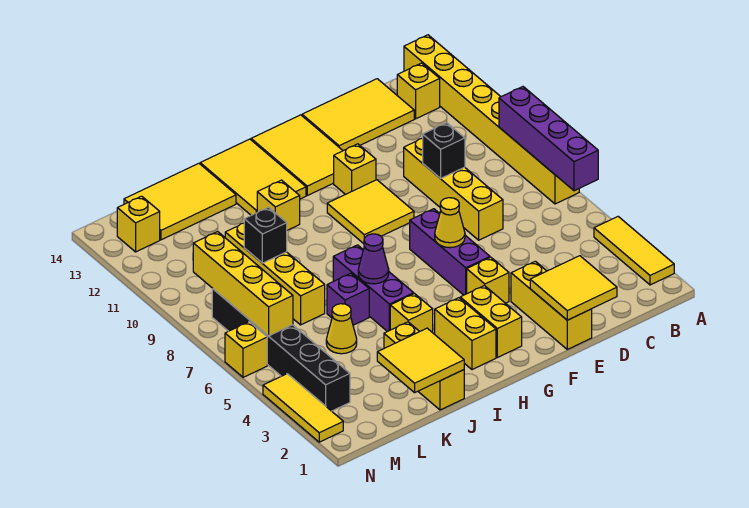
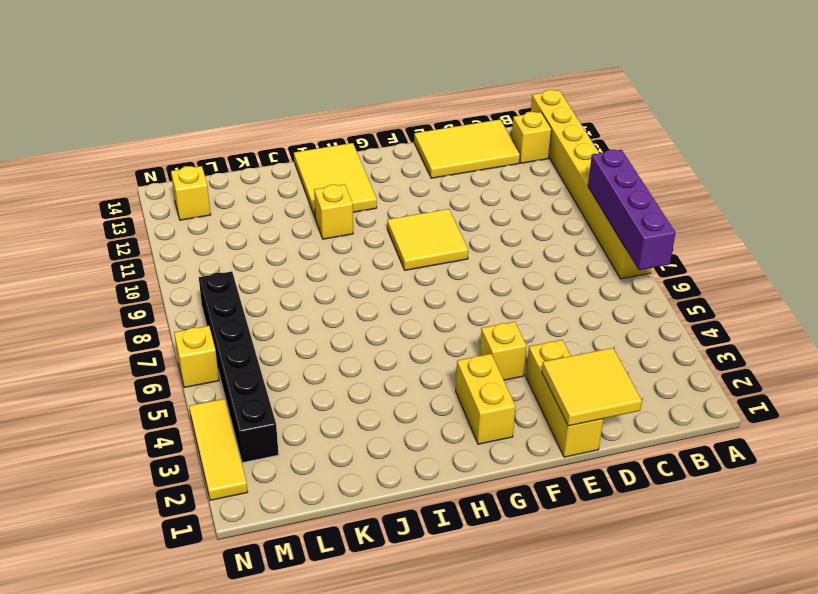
none -> yellow 1x3 tile [594,217,674,285]
none -> yellow 1x4 brick [404,138,503,240]
none -> purple 1x3 brick [410,209,490,295]
none -> yellow 1x1 brick [334,144,376,195]

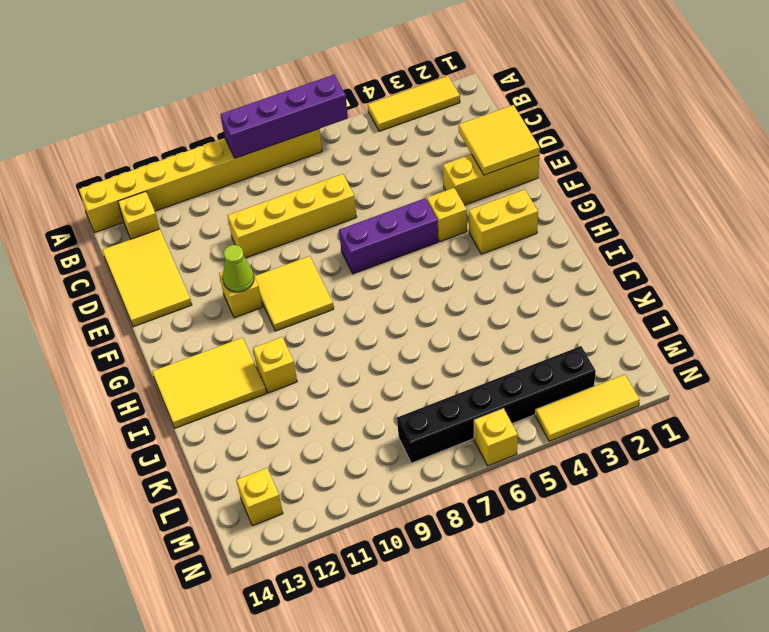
lime 1x1 cone [223,245,254,292] -> none
none -> yellow 2x3 tile [251,115,343,195]
none -> yellow 1x2 brick [435,298,496,370]
none -> yellow 1x1 brick [390,294,433,333]
none -> purple 1x3 brick [333,245,414,332]

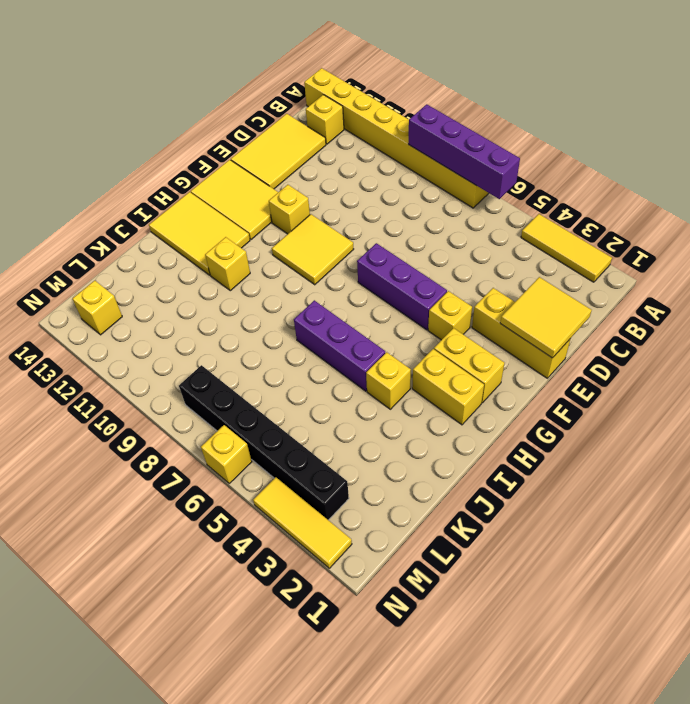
none -> yellow 1x4 brick [404,138,503,240]
none -> yellow 1x3 brick [384,322,464,410]
none -> purple 1x1 brick [327,273,369,325]
none -> yellow 2x3 tile [124,163,236,240]

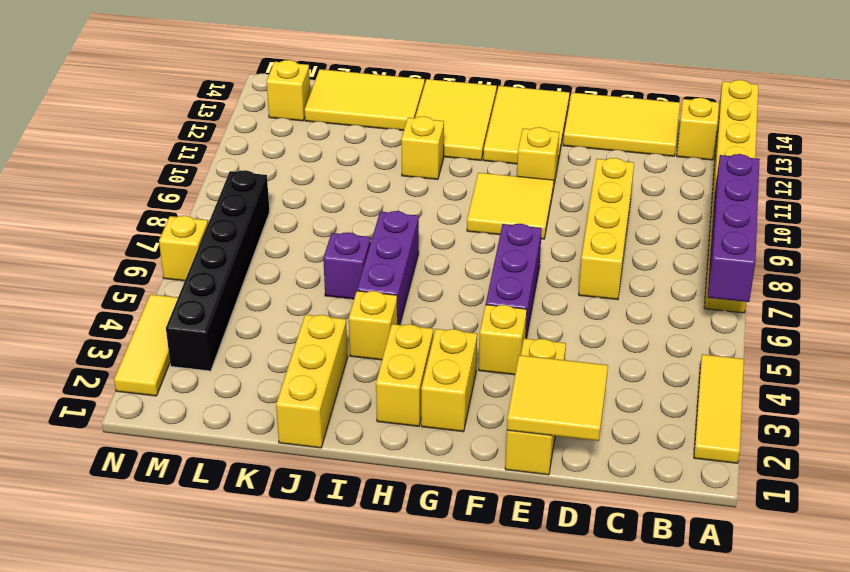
none -> yellow 1x1 cone [326,304,357,354]
none -> yellow 1x4 brick [225,223,325,325]
none -> black 1x1 brick [423,123,465,179]
none -> yellow 1x1 cone [435,198,465,248]

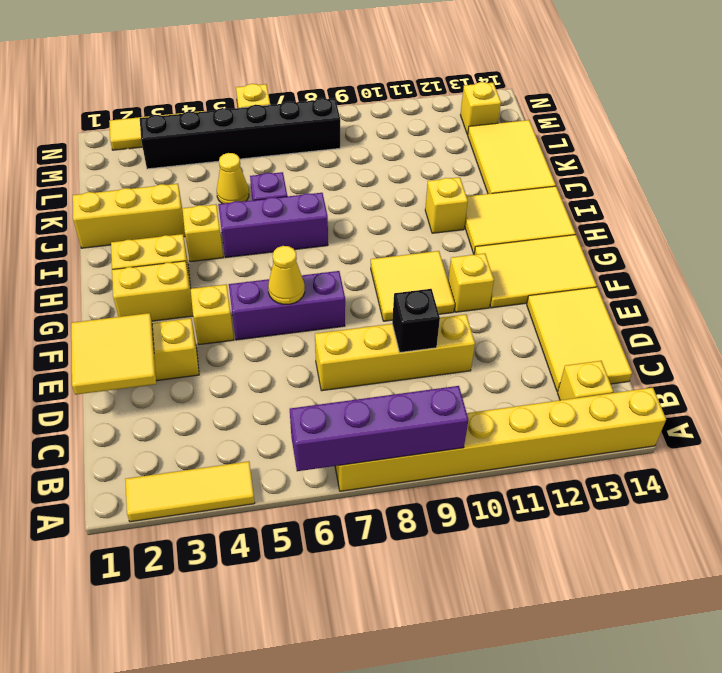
none -> yellow 1x4 brick [225,223,325,325]
none -> purple 1x1 cone [358,234,389,284]
none -> yellow 2x2 tile [377,328,464,393]
none -> black 1x1 brick [244,207,287,263]

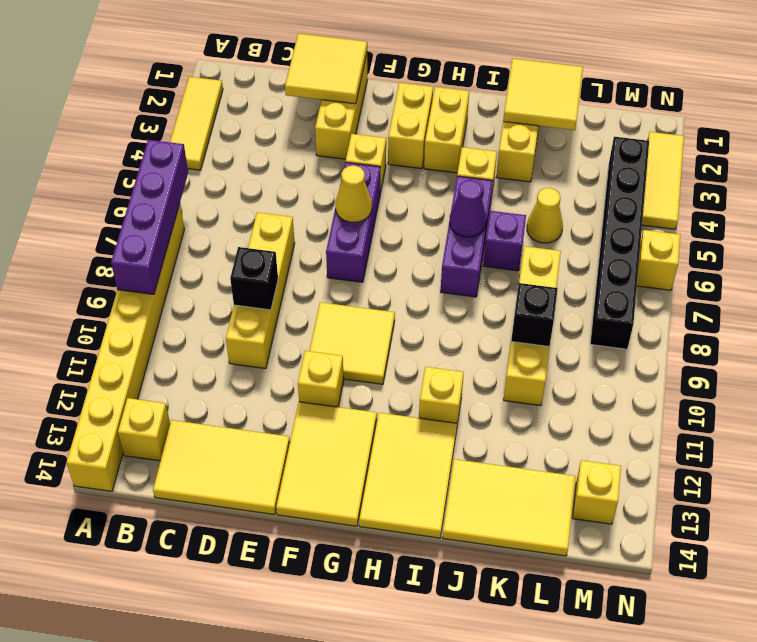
none -> yellow 1x4 brick [193,232,293,336]

